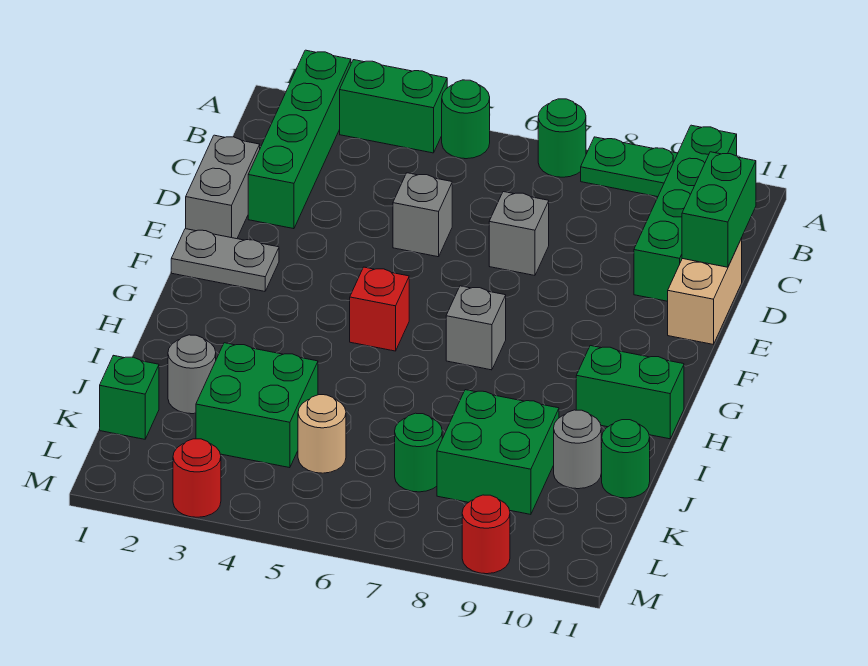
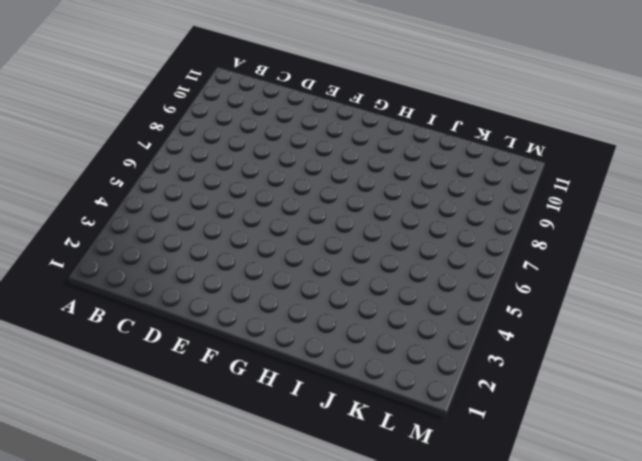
none -> green 1x4 brick [248,50,351,229]
none -> green 1x2 brick [340,60,447,153]
none -> green 1x1 round brick [442,80,490,159]

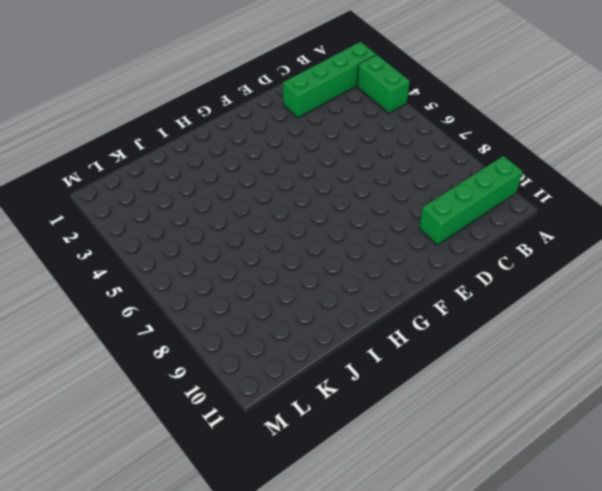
none -> green 1x1 round brick [442,80,490,159]
none -> green 1x1 round brick [538,99,586,177]
none -> green 1x2 plate [581,137,678,197]

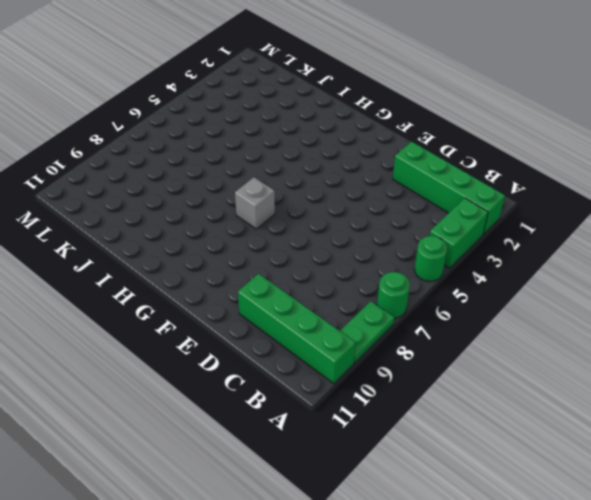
none -> grey 1x2 brick [186,135,260,239]
none -> grey 1x1 brick [393,173,452,257]
none -> grey 1x1 brick [489,192,549,275]

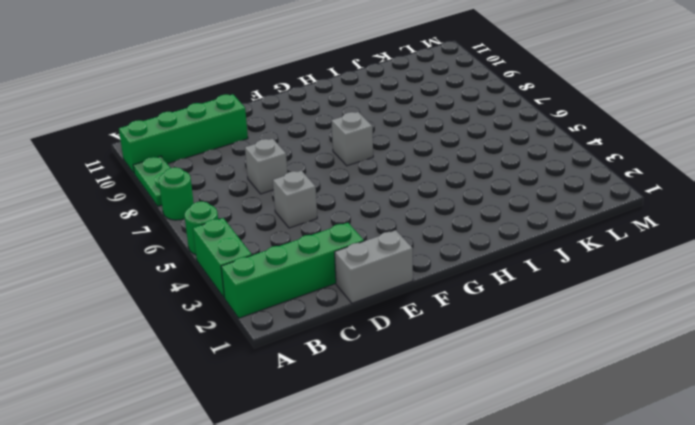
none -> tan 1x2 brick [668,239,742,344]
none -> grey 1x2 plate [171,229,279,291]
none -> red 1x1 brick [350,267,409,351]

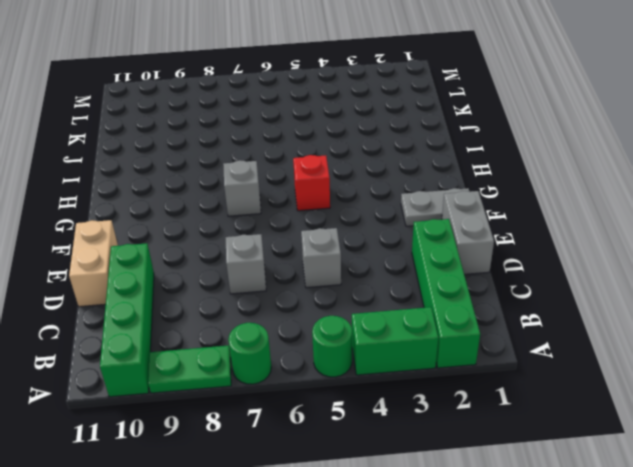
none -> green 1x2 brick [576,346,684,439]
none -> grey 1x1 round brick [168,335,216,414]
none -> green 2x2 brick [196,343,318,468]

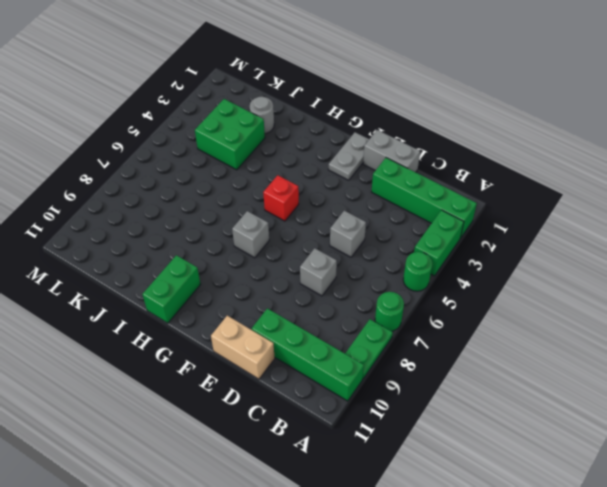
none -> green 2x2 brick [437,390,559,514]
none -> grey 1x1 round brick [554,410,601,489]
none -> green 1x1 round brick [601,420,650,498]

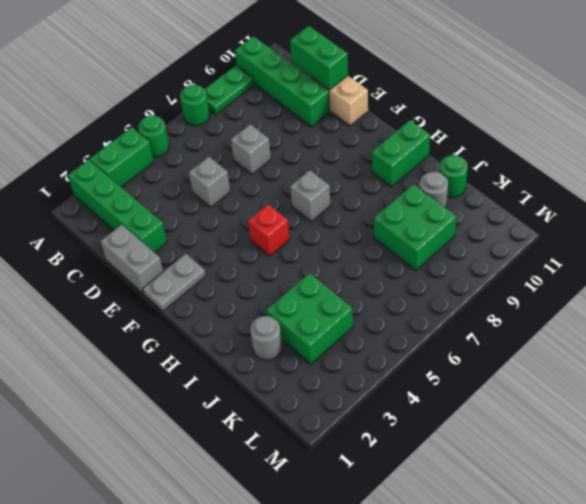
none -> green 1x1 brick [100,355,159,439]
none -> tan 1x1 round brick [298,395,346,473]
none -> green 1x1 round brick [395,413,442,492]

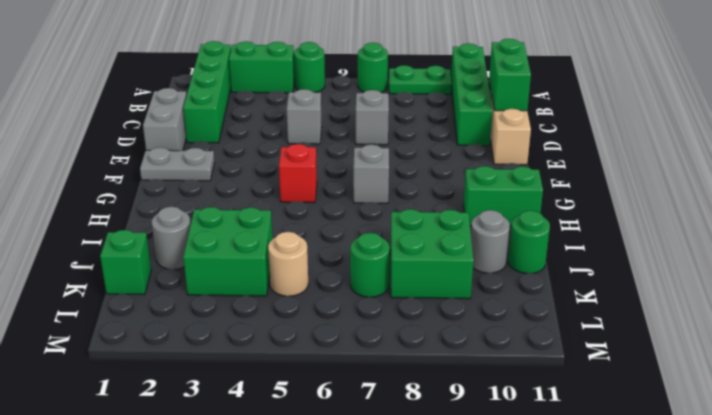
none -> red 1x1 round brick [173,439,221,517]
none -> red 1x1 round brick [462,495,510,574]

